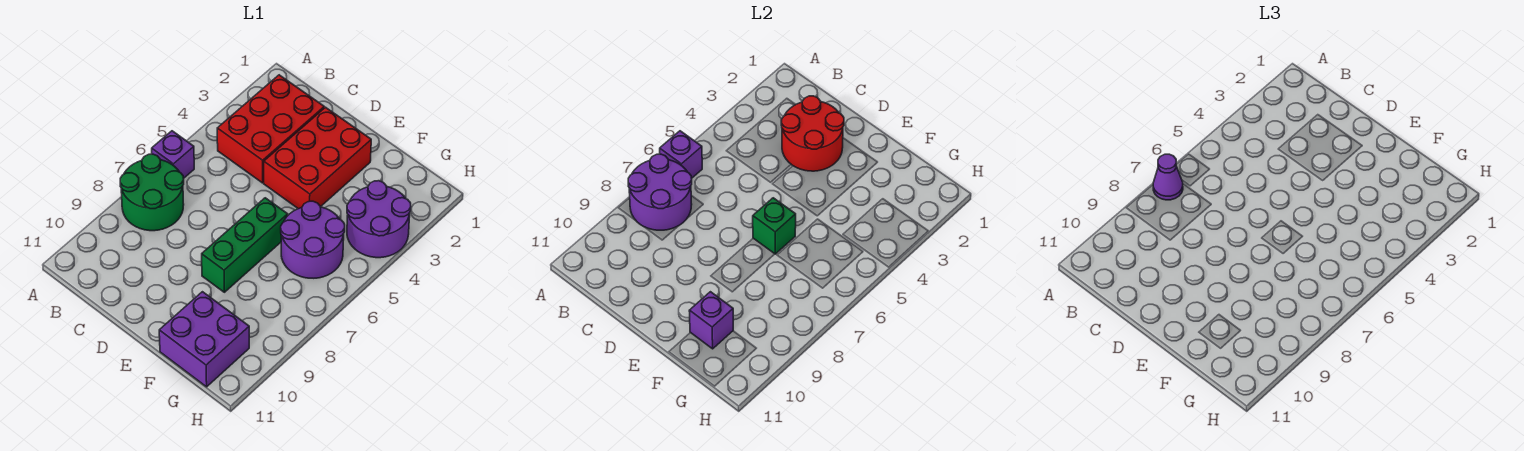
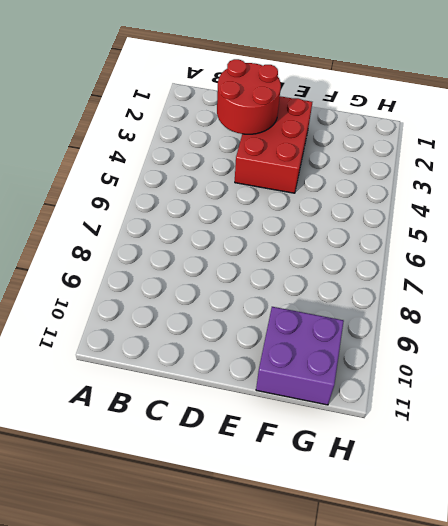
none -> purple 1x1 brick [152,131,194,178]
none -> green 2x2 round brick [120,154,184,231]
none -> red 2x3 brick [217,75,324,183]

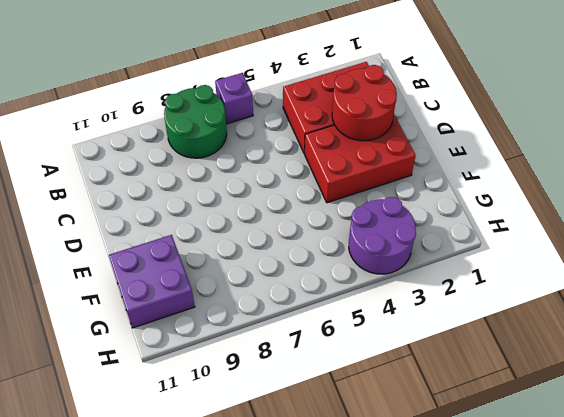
none -> green 1x3 brick [202,198,288,292]
none -> purple 2x2 round brick [281,201,345,278]
none -> purple 1x1 brick [660,131,702,178]

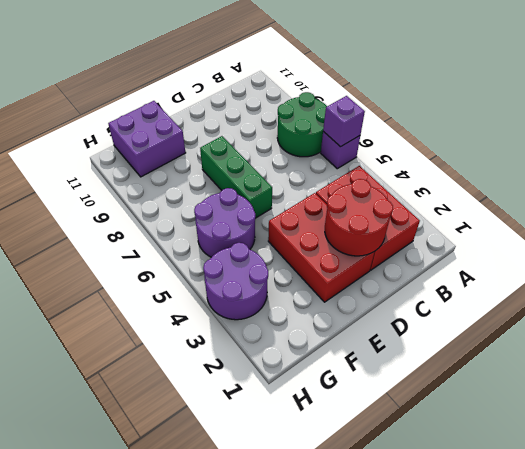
none -> purple 2x2 round brick [628,154,692,230]
none -> green 1x1 brick [753,198,796,254]
none -> purple 1x1 brick [689,292,733,349]

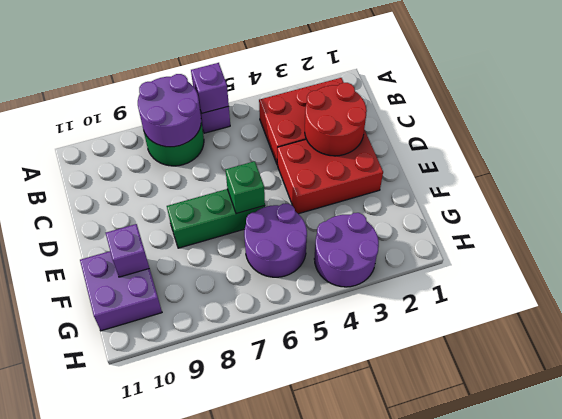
none -> purple 1x1 cone [1153,154,1183,200]

